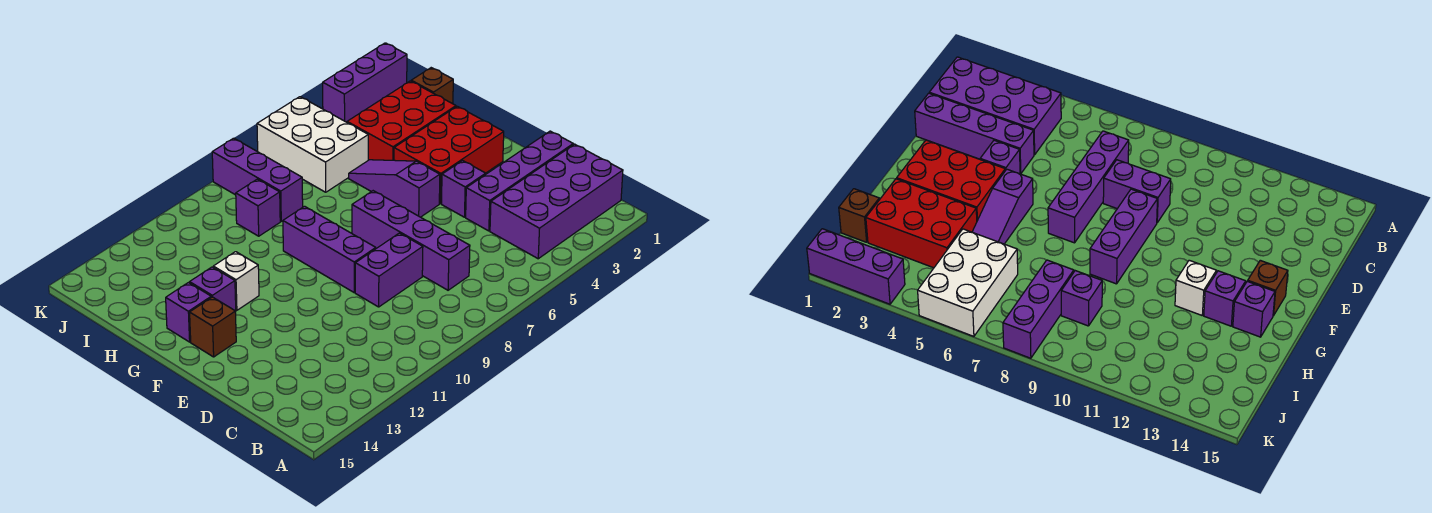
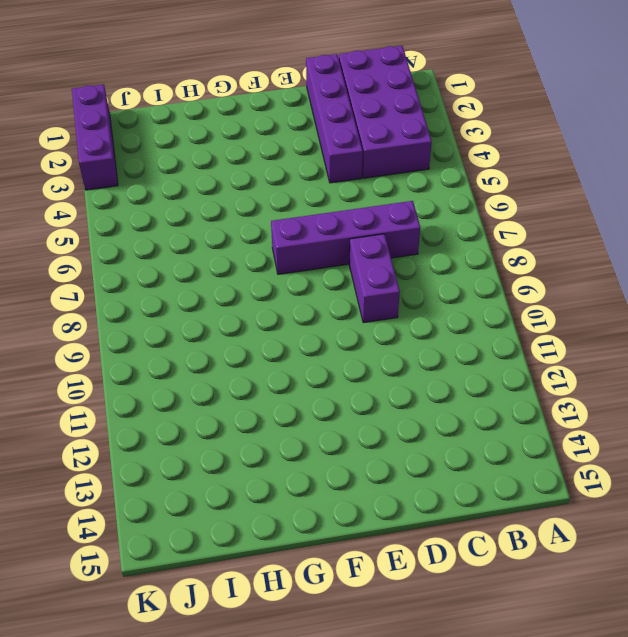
none -> purple 1x1 brick [442,161,486,217]
none -> purple 1x3 brick [283,206,376,292]
none -> red 2x3 brick [394,106,504,204]

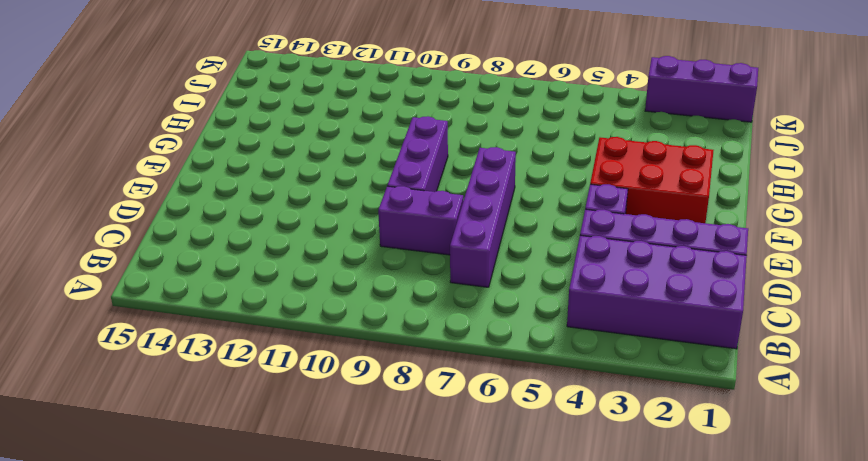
none -> purple 1x3 slope [349,160,440,217]
none -> brown 1x1 brick [190,297,236,357]
none -> white 1x1 brick [213,252,259,310]

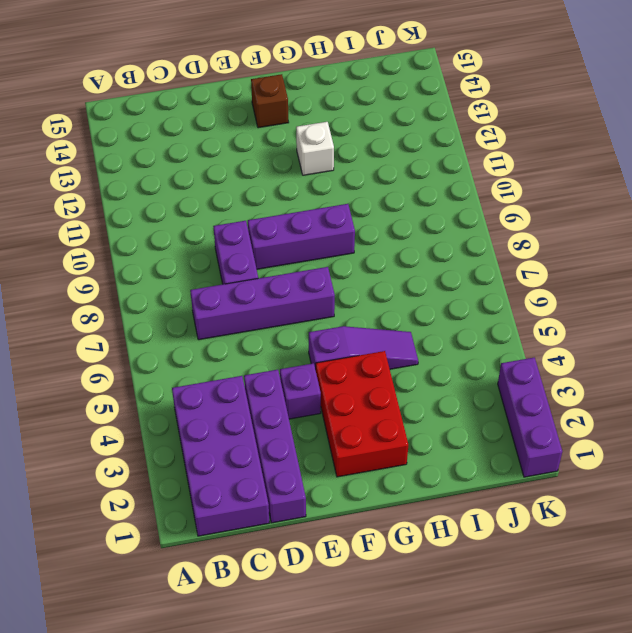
none -> purple 1x1 brick [190,267,236,311]
none -> purple 1x1 brick [166,283,211,342]
none -> red 2x3 brick [347,81,456,160]

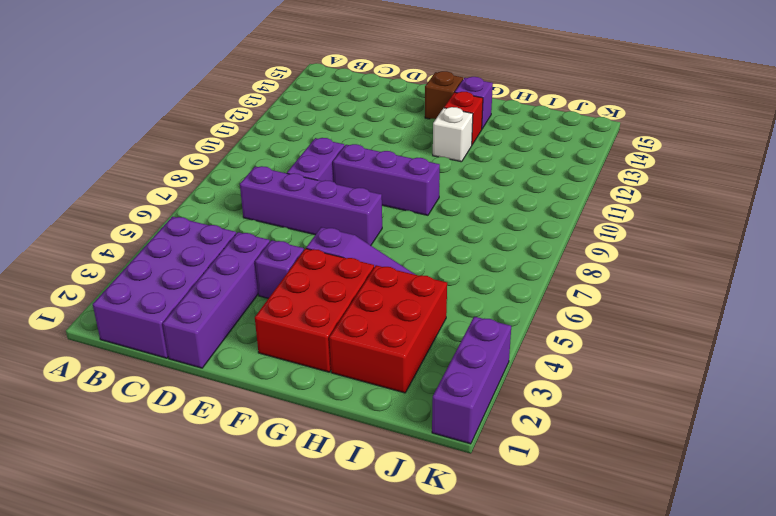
red 1x1 brick [444,92,483,144] -> purple 1x1 brick [190,267,236,311]
none -> brown 1x1 brick [411,68,453,104]
none -> white 2x3 brick [257,97,368,192]
none -> purple 1x3 brick [212,138,303,221]

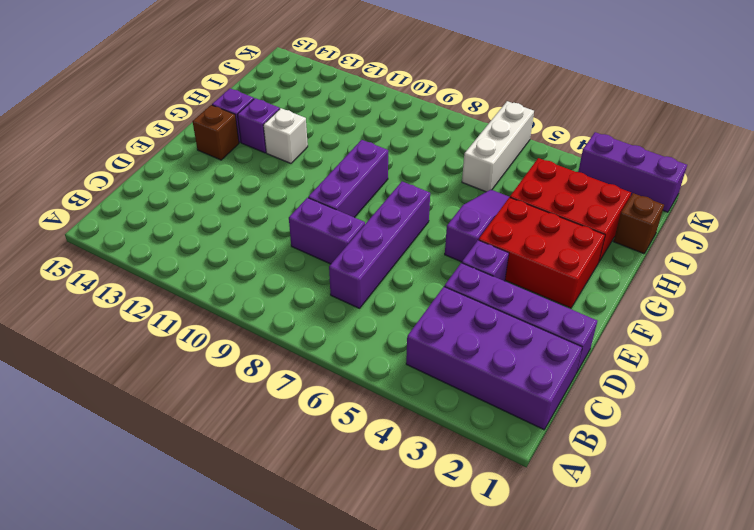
white 1x3 brick [462,101,534,192] -> white 2x3 brick [257,97,368,192]
none -> purple 1x3 brick [212,138,303,221]
none -> purple 1x1 brick [236,179,280,236]

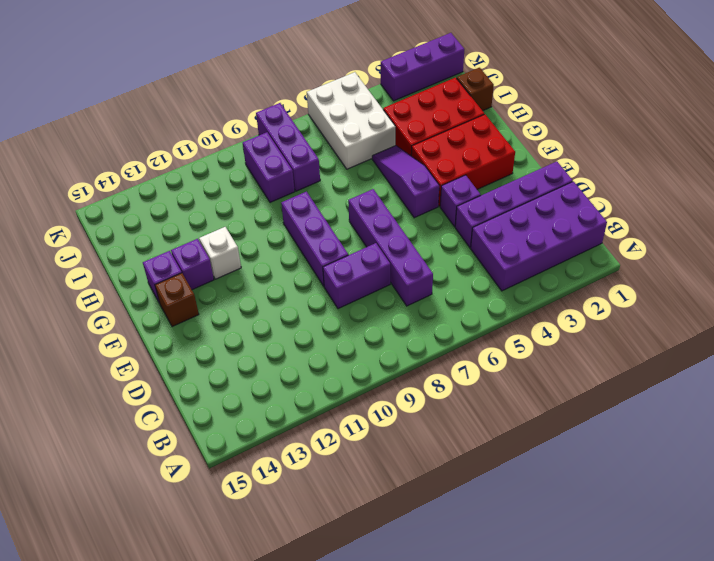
purple 1x2 brick [243,132,295,202] -> purple 1x1 brick [236,179,280,236]

